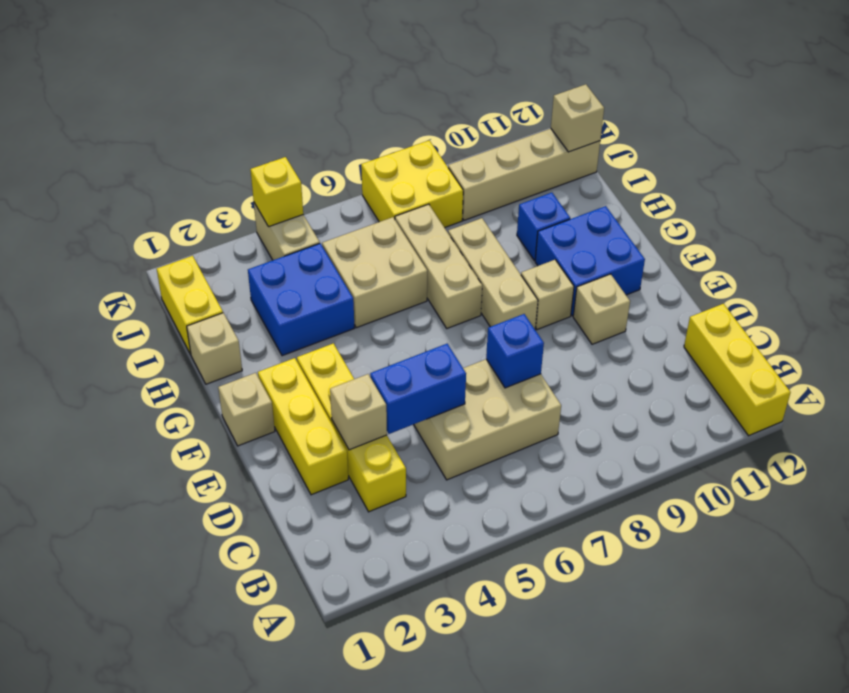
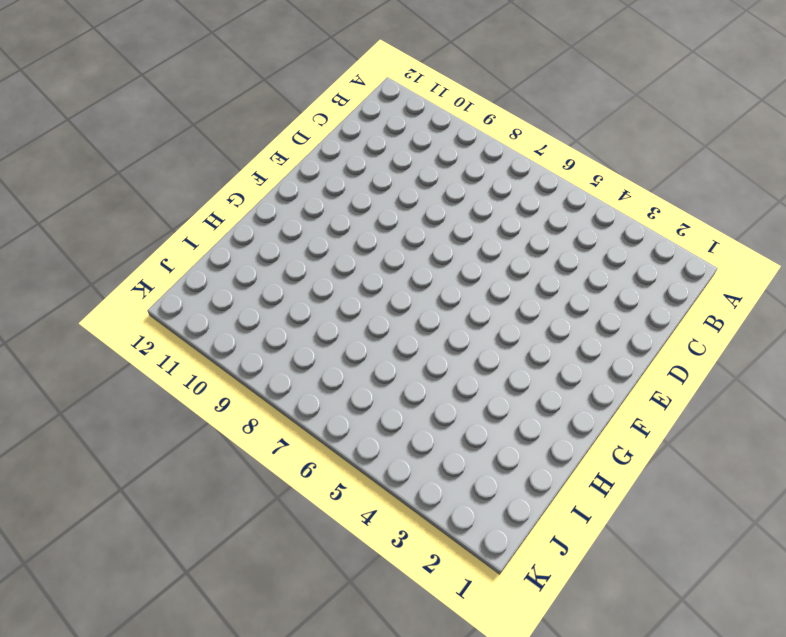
none -> yellow 1x3 brick [684,304,791,436]
none -> yellow 1x4 brick [297,343,406,512]
none -> tan 2x3 brick [414,359,561,480]

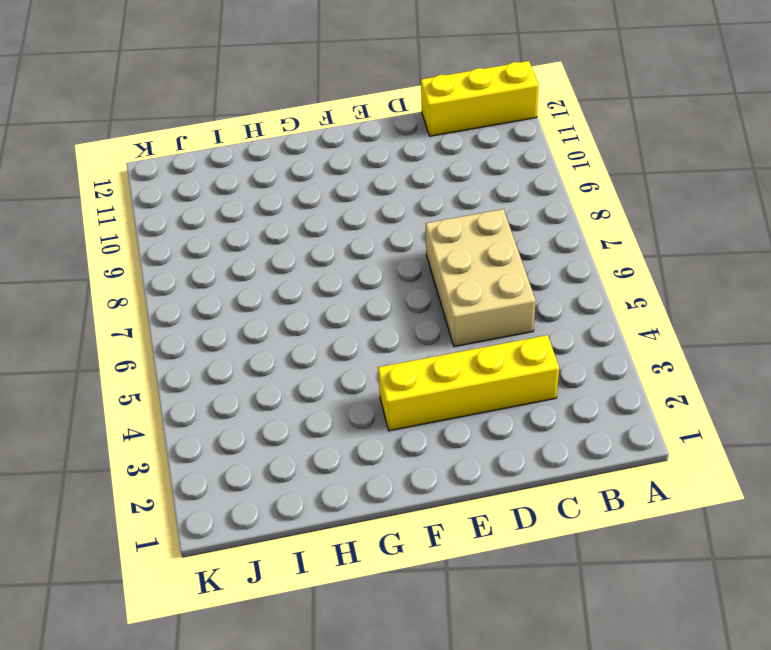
none -> yellow 1x3 brick [258,358,348,495]
none -> tan 1x1 brick [573,274,630,344]
none -> tan 1x1 brick [218,373,275,446]

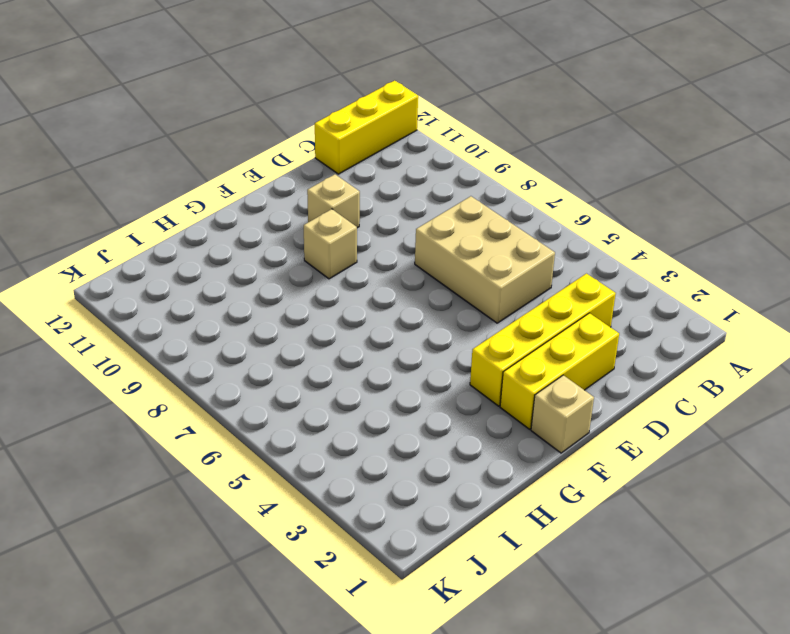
none -> tan 1x3 brick [448,218,538,329]
none -> blue 2x2 brick [535,206,645,316]
none -> tan 1x3 brick [395,204,482,328]

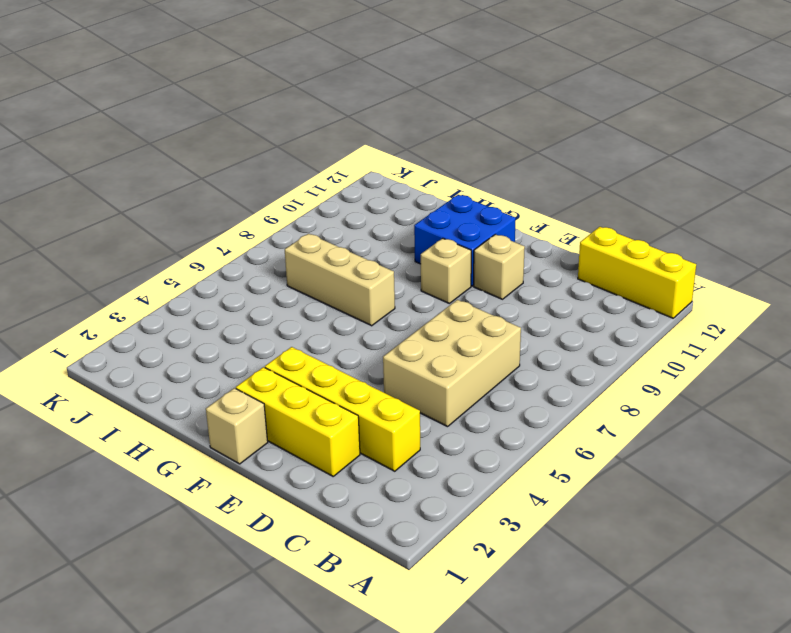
none -> tan 1x3 brick [448,218,538,329]
none -> tan 1x1 brick [187,313,242,384]
none -> blue 2x2 brick [248,244,354,356]

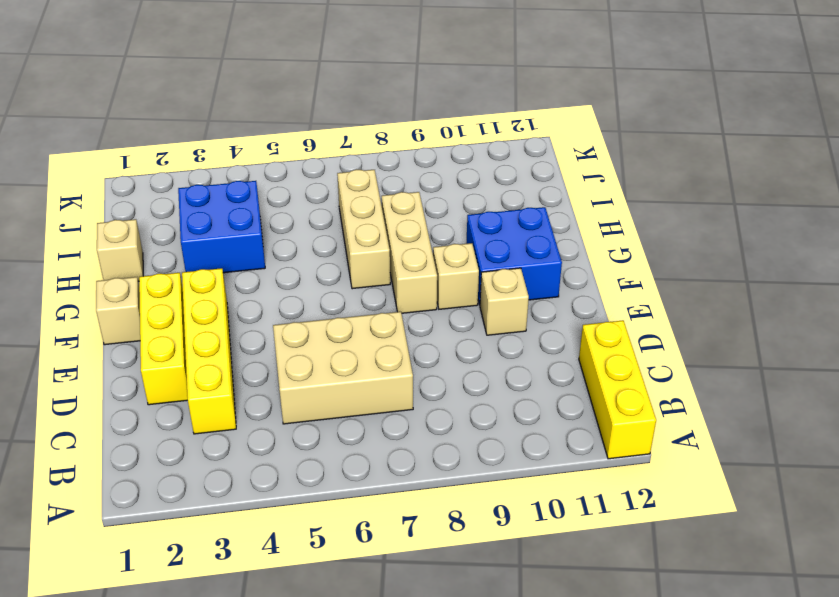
none -> tan 2x2 brick [322,217,427,328]
none -> blue 1x1 brick [517,193,570,261]
none -> yellow 1x2 brick [157,256,223,354]

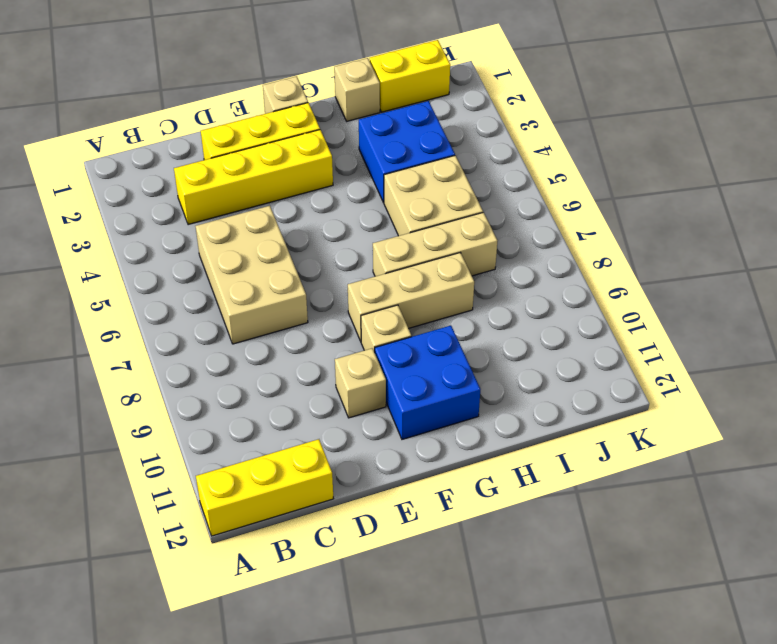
none -> blue 1x1 brick [517,193,570,261]
none -> tan 1x2 brick [254,203,320,260]
none -> yellow 2x2 brick [361,140,463,228]

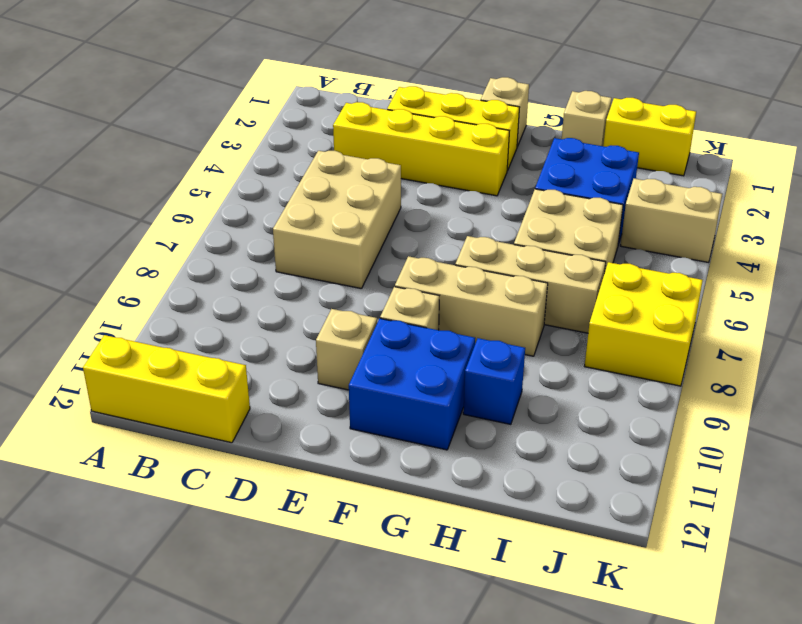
none -> tan 1x4 brick [448,129,600,220]
none -> tan 1x1 brick [330,374,387,450]
none -> blue 1x2 brick [370,344,466,434]

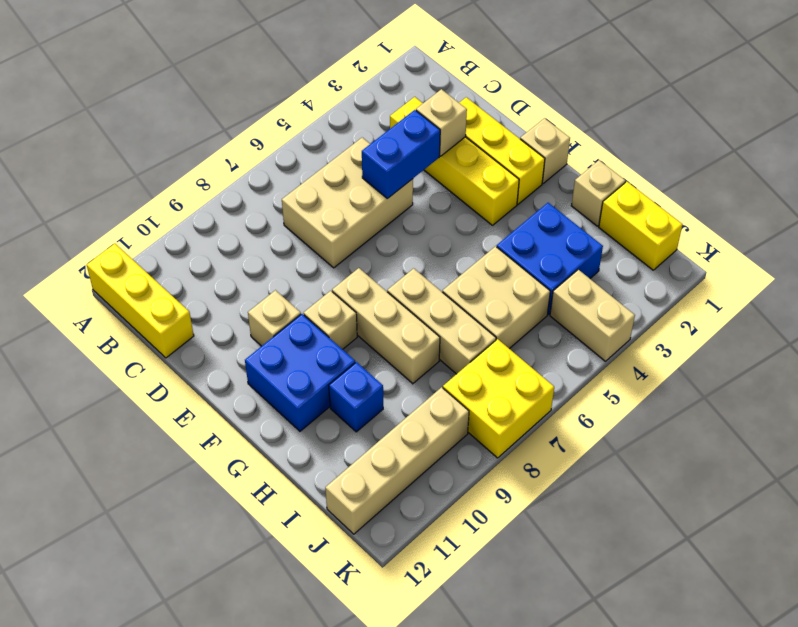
none -> blue 1x1 brick [486,314,544,388]
none -> tan 1x1 brick [551,84,604,152]
none -> yellow 1x1 brick [250,157,303,227]

